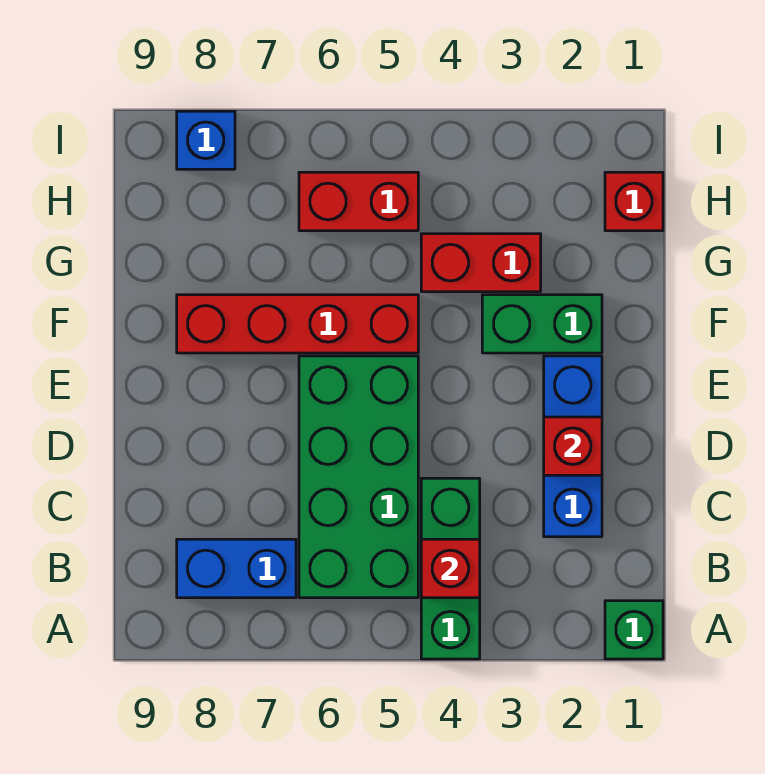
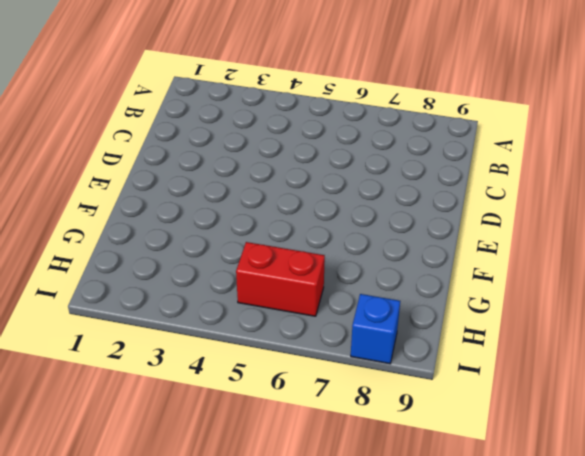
none -> green 1x1 brick [605,601,663,659]
none -> green 1x3 brick [421,478,480,659]
none -> green 2x4 brick [299,356,418,598]

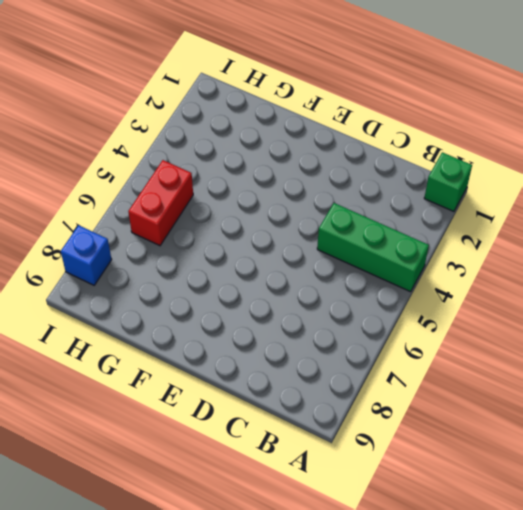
none -> green 2x4 brick [299,356,418,598]
none -> blue 1x2 brick [177,539,296,598]
none -> blue 1x3 brick [544,356,602,537]

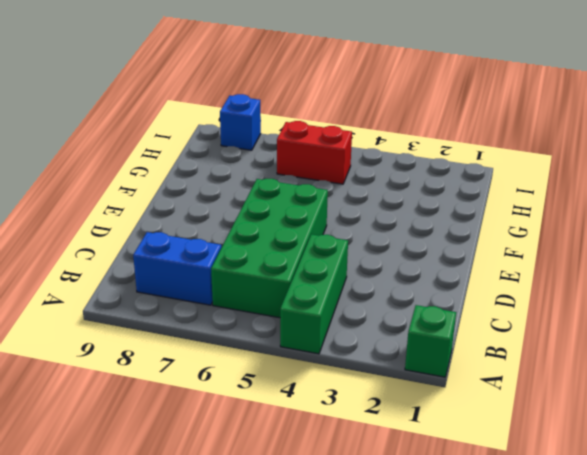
none -> blue 1x3 brick [544,356,602,537]
none -> green 1x2 brick [482,295,602,353]
none -> red 1x4 brick [177,295,418,353]

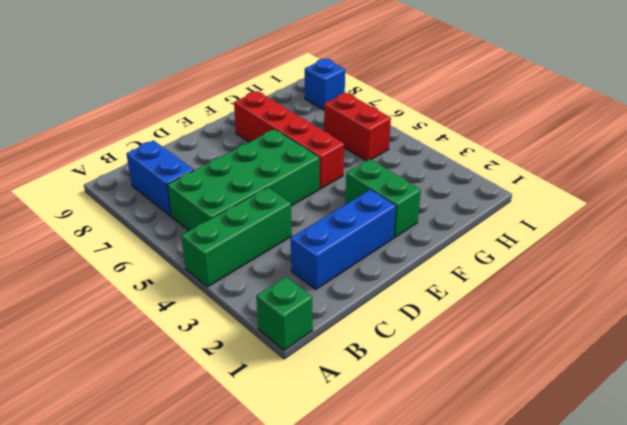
none -> red 1x2 brick [421,234,541,292]
none -> red 1x1 brick [605,172,663,231]
none -> red 1x1 brick [421,539,480,598]

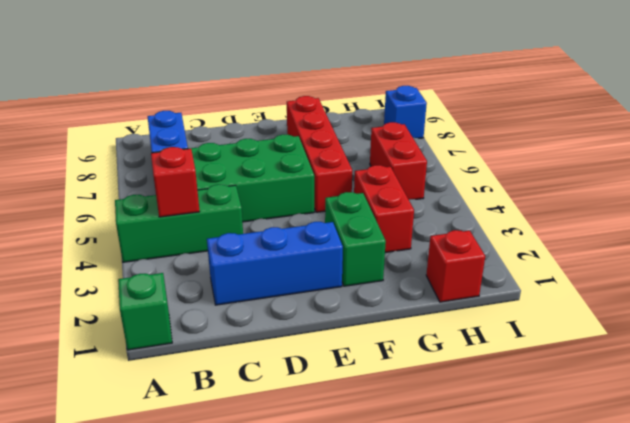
none -> red 1x1 brick [544,417,602,475]

